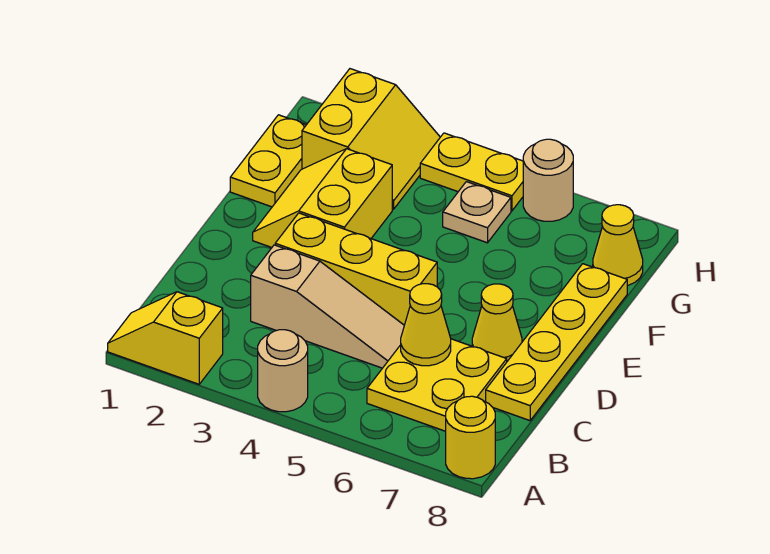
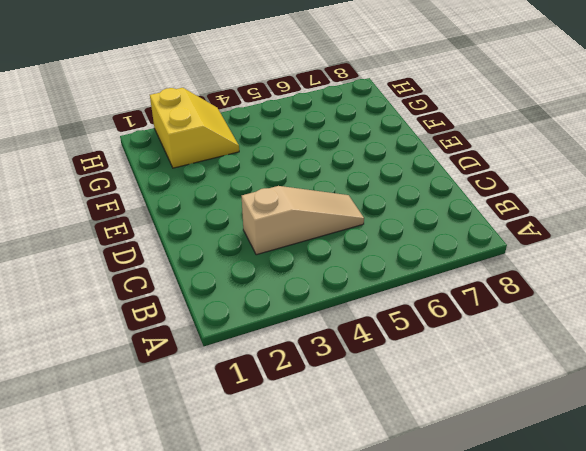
none -> yellow 1x2 slope [108,292,223,384]
none -> tan 1x1 round brick [258,330,308,412]
none -> yellow 1x1 round brick [446,396,495,479]

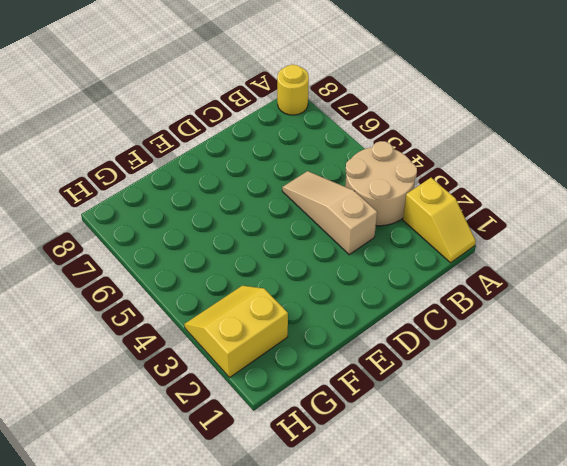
tan 2x2 round brick [345,141,417,226] -> tan 1x1 round brick [258,330,308,412]
none -> yellow 2x2 plate [367,339,507,431]
none -> yellow 1x4 plate [485,264,627,421]
none -> yellow 1x3 brick [275,213,437,325]

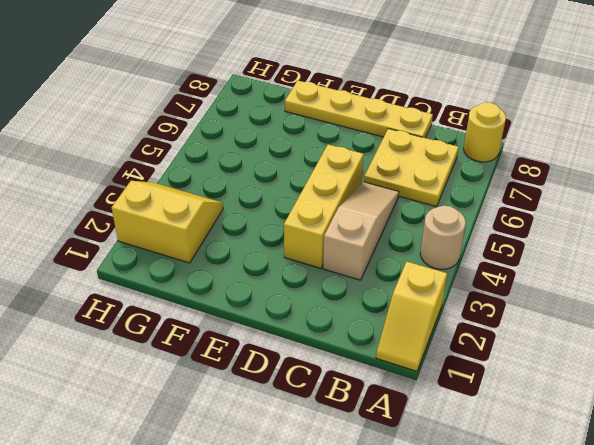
none -> yellow 1x1 cone [472,284,522,361]
none -> yellow 2x2 slope [253,149,392,247]
none -> yellow 1x2 plate [230,115,306,207]

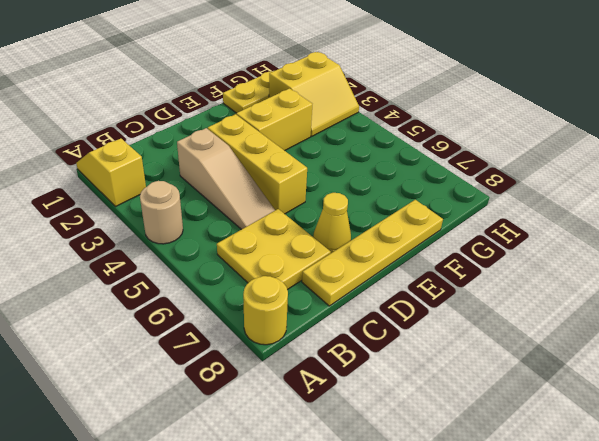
none -> tan 1x1 plate [443,182,511,243]
none -> yellow 1x1 cone [593,205,643,286]
none -> yellow 1x2 plate [420,133,523,211]

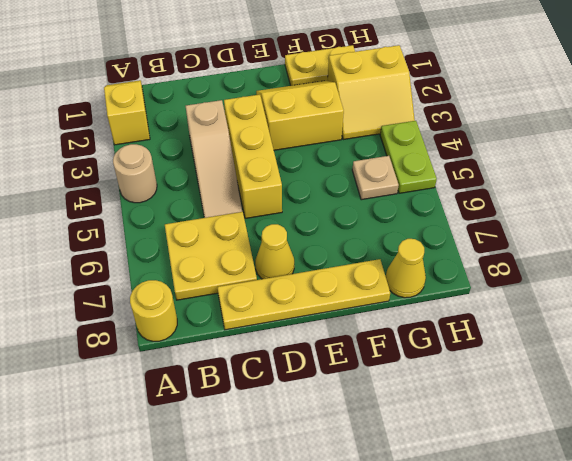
lime 1x2 plate [380,121,437,193] -> yellow 1x2 plate [420,133,523,211]
none -> tan 1x1 round brick [523,139,573,221]
none -> yellow 1x1 cone [401,284,451,366]

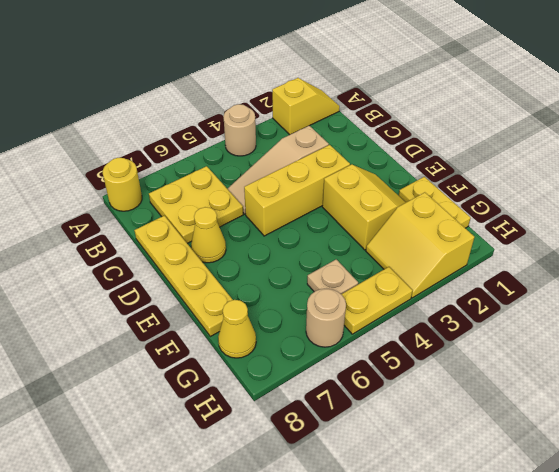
none -> yellow 1x1 cone [401,284,451,366]

